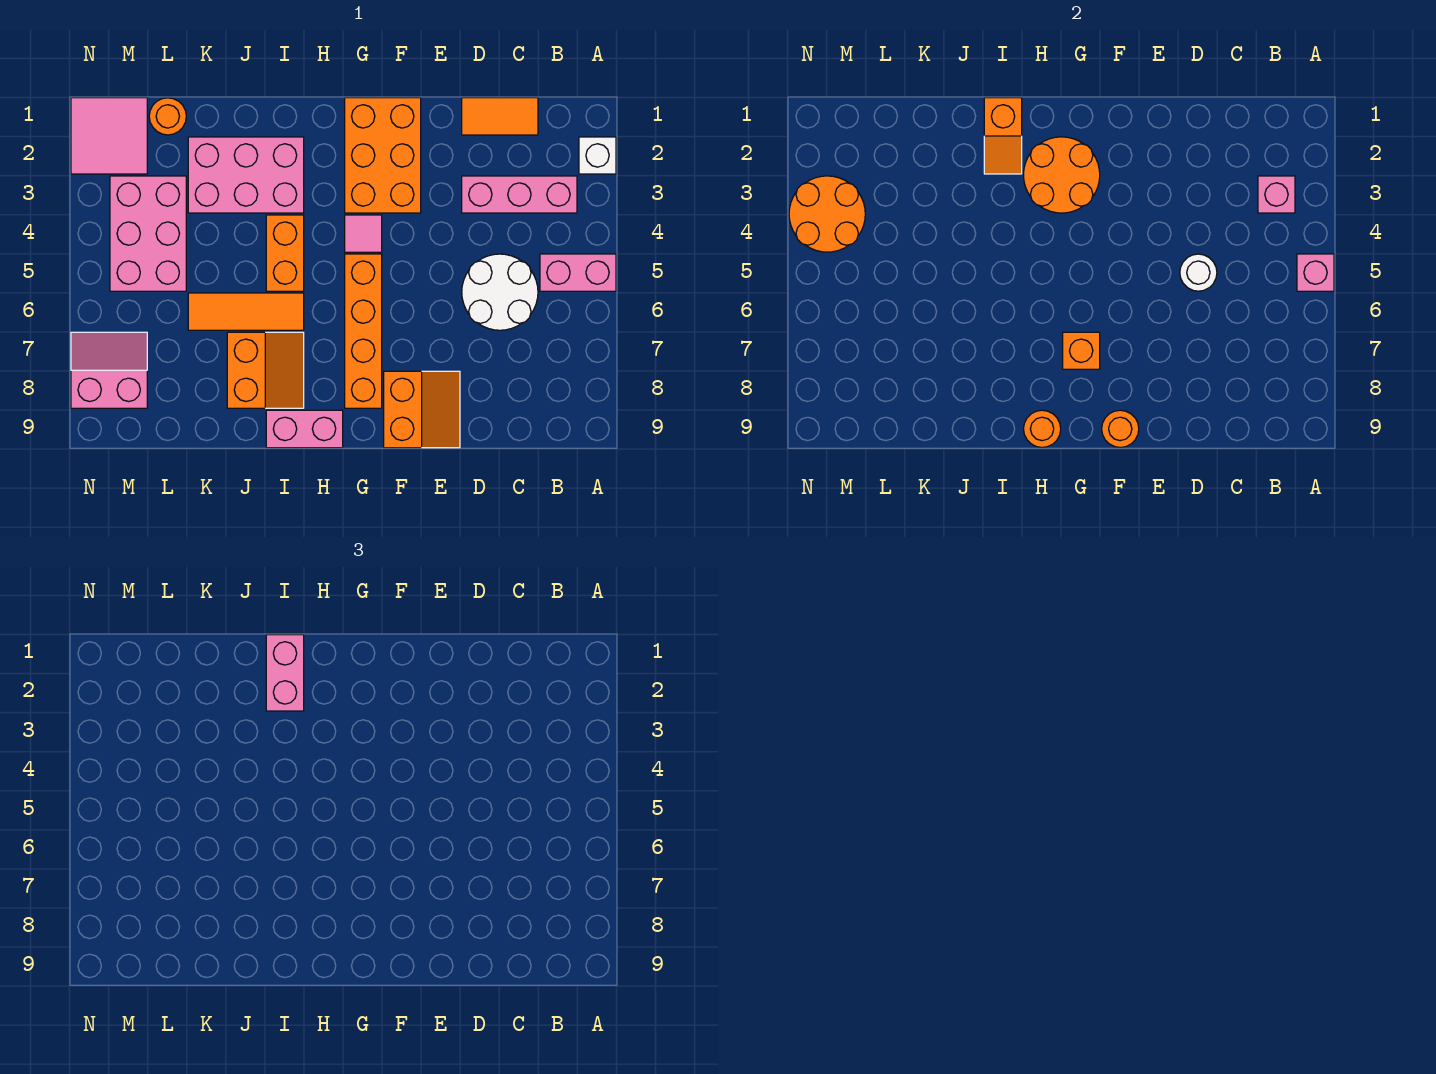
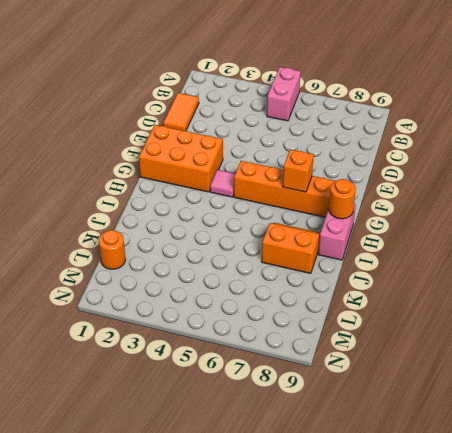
none -> white 1x1 brick [579,137,616,174]
none -> pink 1x3 brick [462,176,577,213]
none -> white 2x2 round brick [462,254,538,330]

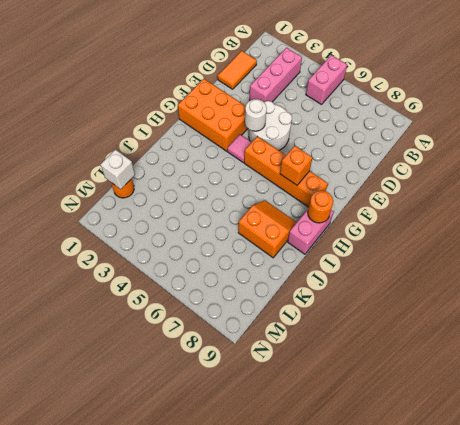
white 2x2 round brick [249,101,292,150] -> white 2x2 round brick moved to [462,254,538,330]
white 1x1 round brick [245,99,267,131] -> white 1x1 round brick moved to [1180,254,1217,291]
white 1x1 brick [101,150,135,189] -> white 1x1 brick moved to [579,137,616,174]
none -> orange 2x2 slope [384,371,460,448]
none -> pink 2x3 brick [188,137,304,213]
none -> orange 1x2 brick [266,215,304,291]

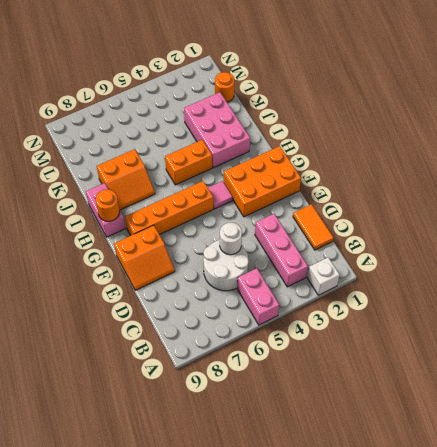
none -> orange 1x3 tile [188,293,304,330]
none -> pink 2x3 brick [110,176,186,291]
none -> pink 2x2 tile [71,98,147,174]

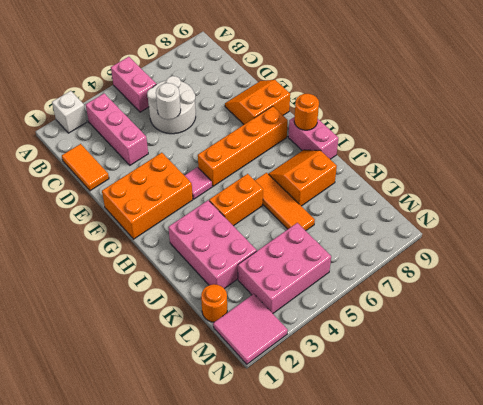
none -> pink 2x2 slope [71,332,147,408]
none -> pink 1x1 brick [1297,254,1334,291]
none -> pink 1x1 brick [1258,176,1295,213]

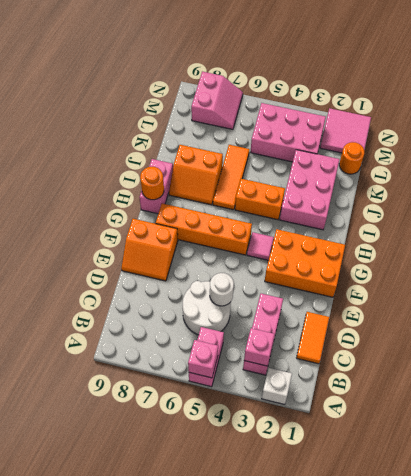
none -> orange 1x1 round brick [1102,410,1139,447]
none -> orange 2x2 round brick [1024,137,1100,213]
none -> orange 1x1 brick [1063,332,1100,369]

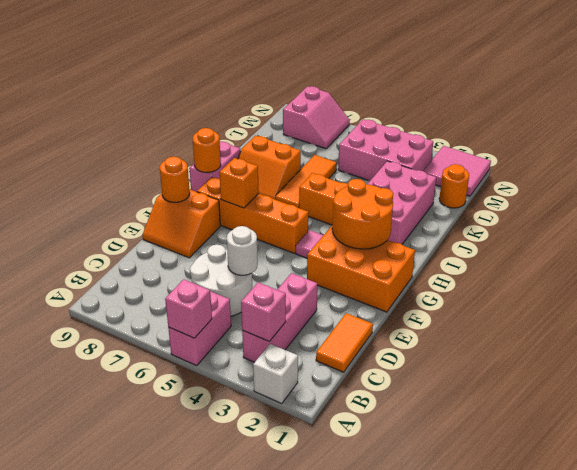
none -> orange 1x2 slope [984,98,1022,174]
none -> orange 2x2 round brick [789,176,865,252]
none -> pink 1x2 brick [266,635,304,711]

